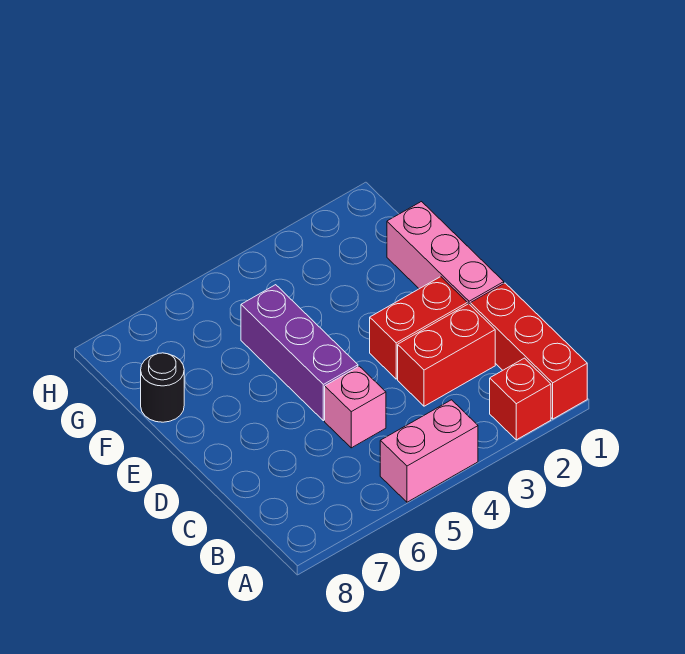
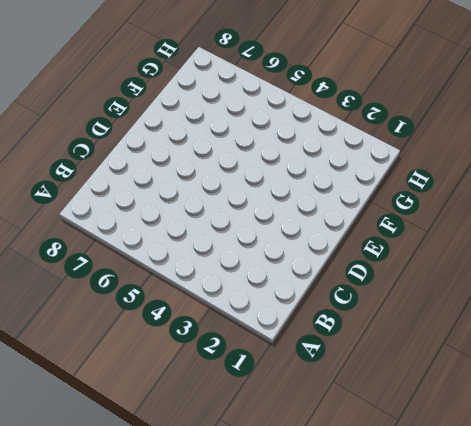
none -> red 1x3 brick [470,283,587,419]
none -> red 1x1 brick [490,358,551,440]

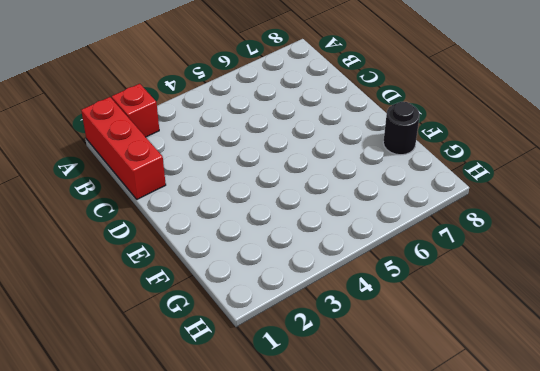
none -> pink 1x2 brick [380,400,478,502]
none -> red 1x2 brick [398,304,495,406]

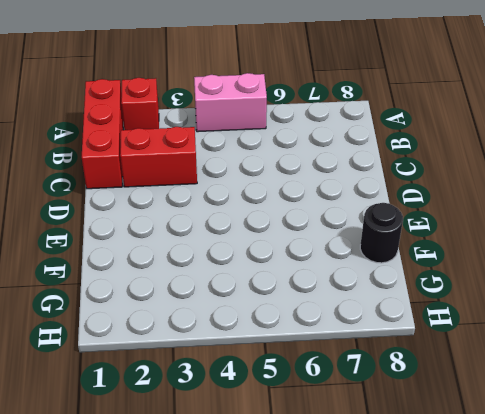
none -> pink 1x1 brick [325,366,386,448]
none -> pink 1x3 brick [387,202,504,304]

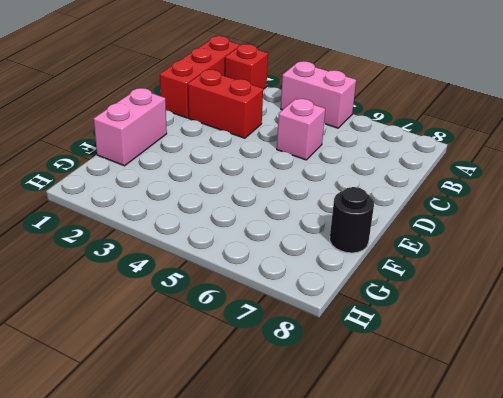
pink 1x2 brick [94,88,167,166] -> pink 1x3 brick [387,202,504,304]
none -> red 1x2 brick [370,277,467,379]
none -> purple 1x3 brick [241,285,358,421]

